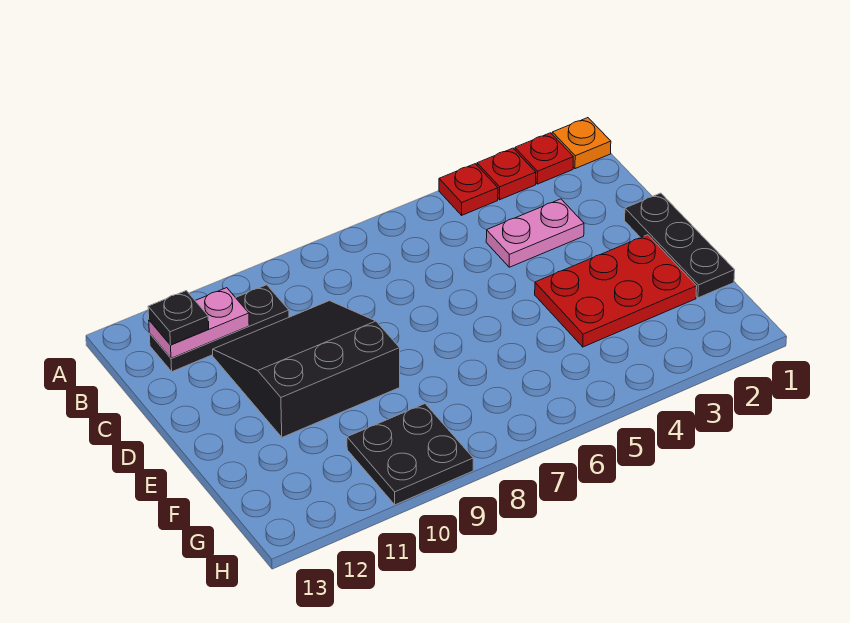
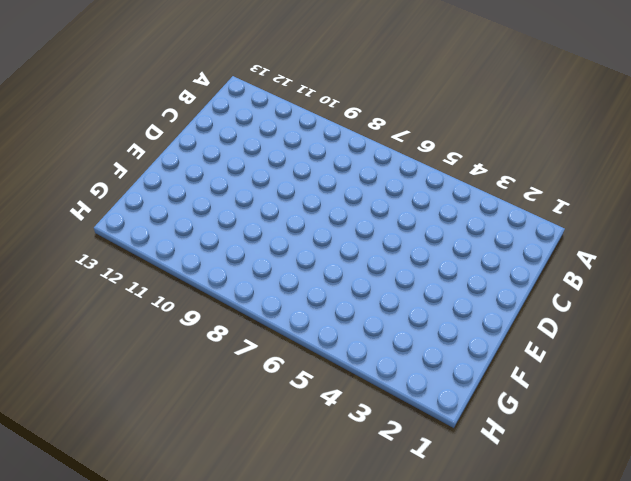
none -> orange 1x1 plate [552,118,611,169]
none -> red 1x1 plate [515,133,573,184]
none -> red 1x1 plate [477,148,536,200]

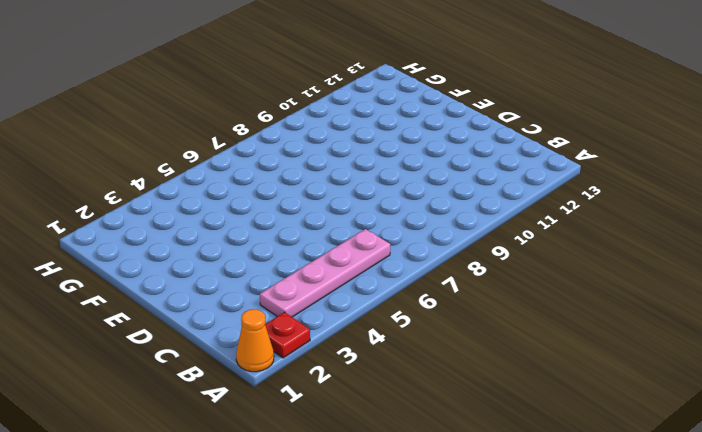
orange 1x1 cone [236,309,274,372] -> orange 1x1 plate [552,118,611,169]
pink 1x4 plate [260,229,390,317] -> none
none -> red 1x1 plate [477,148,536,200]
none -> red 1x1 plate [439,164,498,215]
none -> black 1x3 plate [149,285,289,372]

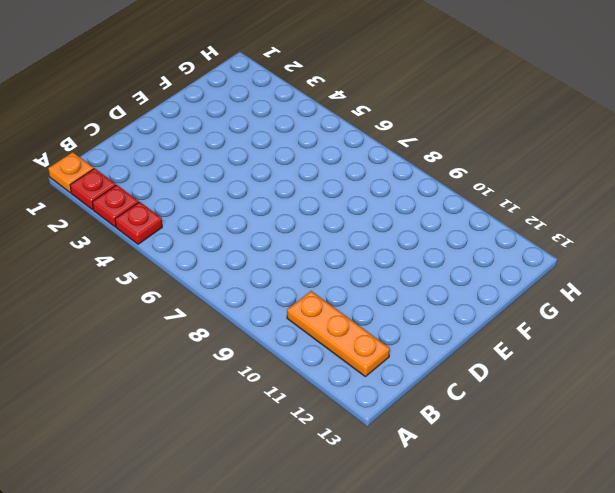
orange 1x3 plate [287,291,390,376] -> black 1x3 plate [149,285,289,372]
none -> pink 1x2 plate [486,199,584,267]
none -> black 3x3 slope [213,301,400,437]
none -> black 1x3 plate [625,193,735,298]

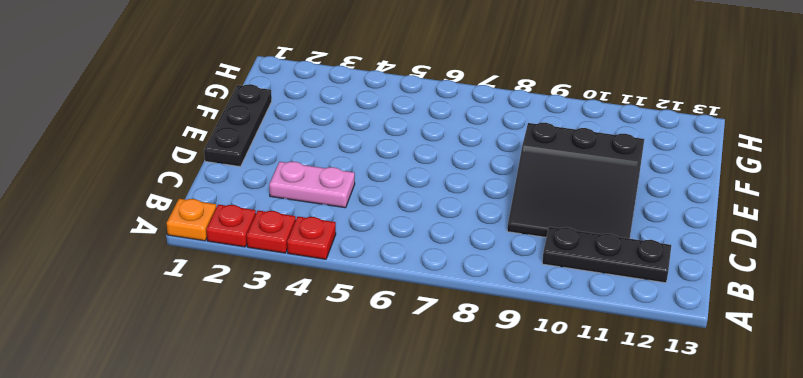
none -> red 2x3 plate [535,235,697,347]
none -> black 2x2 plate [347,404,473,505]
none -> pink 1x2 plate [149,288,249,358]

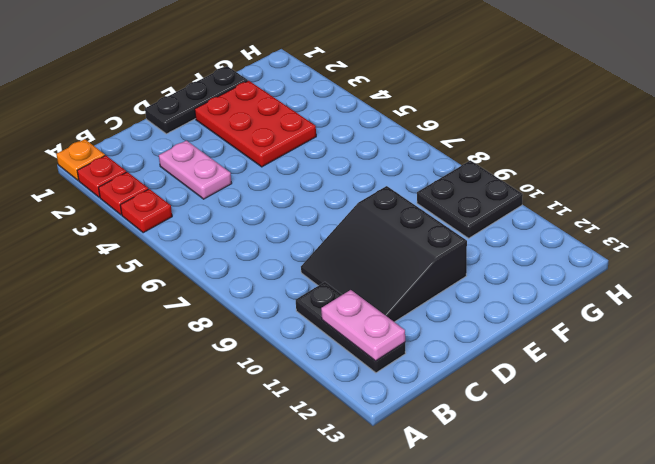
none -> black 1x1 plate [148,291,209,345]

